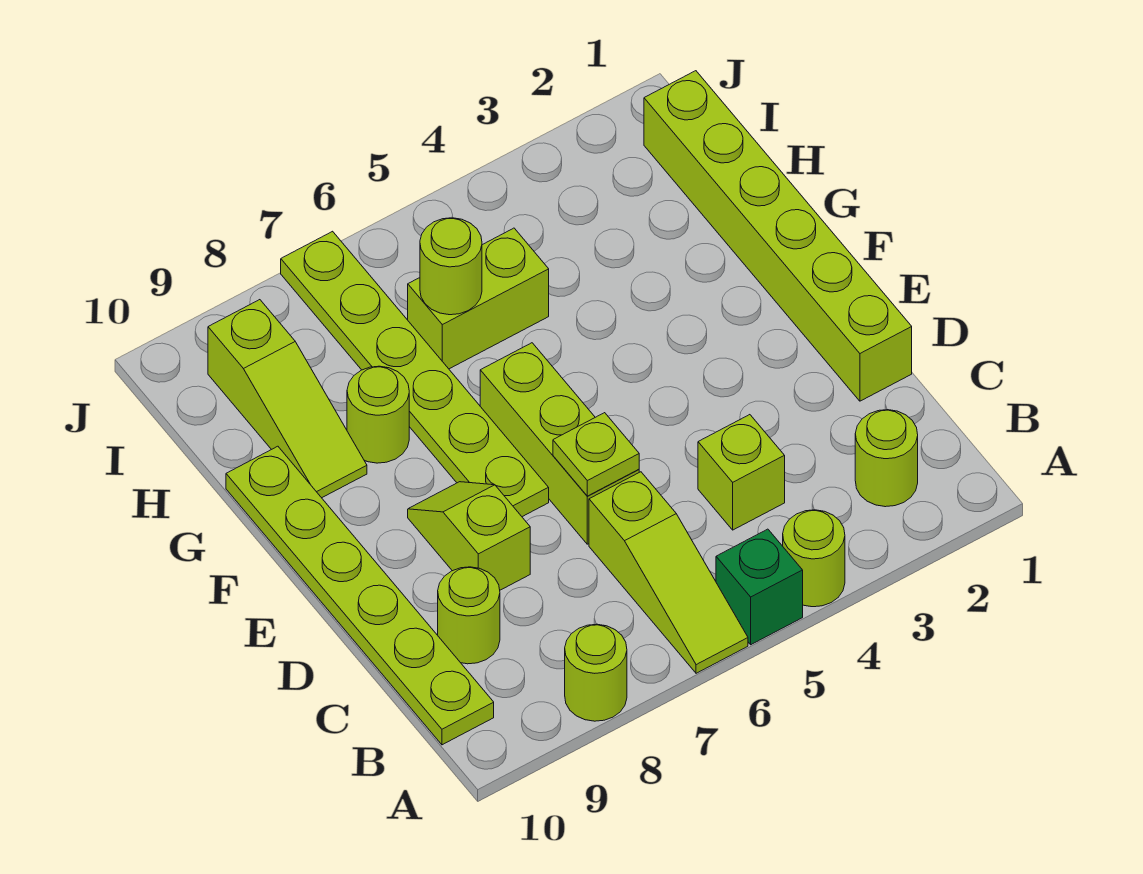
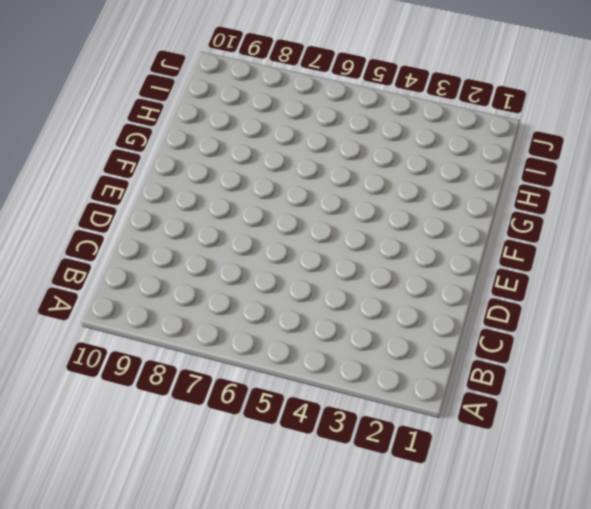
none -> lime 1x1 round brick [783,510,845,607]
none -> green 1x1 brick [716,529,803,645]
none -> lime 1x3 slope [589,472,748,673]

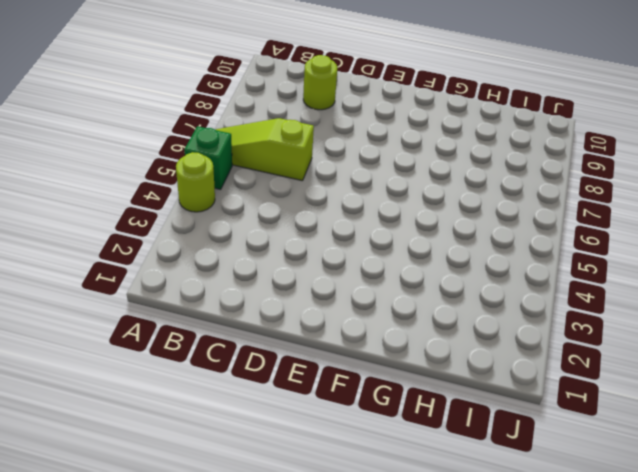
none -> lime 1x1 round brick [565,624,627,721]
none -> lime 1x1 round brick [855,410,918,507]
none -> lime 1x6 plate [226,446,494,745]

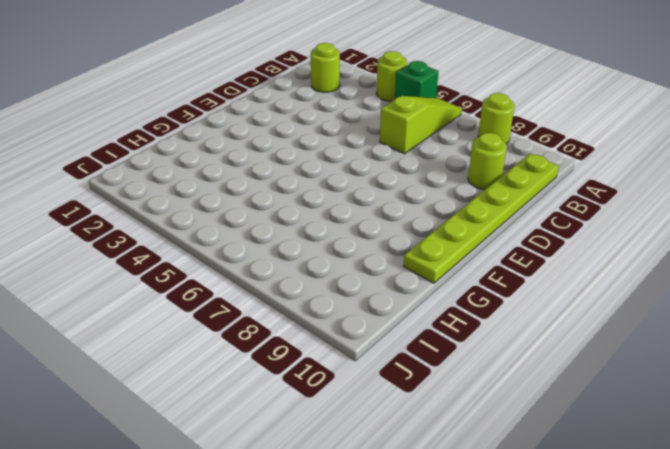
none -> lime 1x1 brick [698,415,785,530]
none -> lime 1x6 brick [644,71,912,401]
none -> lime 1x3 brick [480,343,639,544]

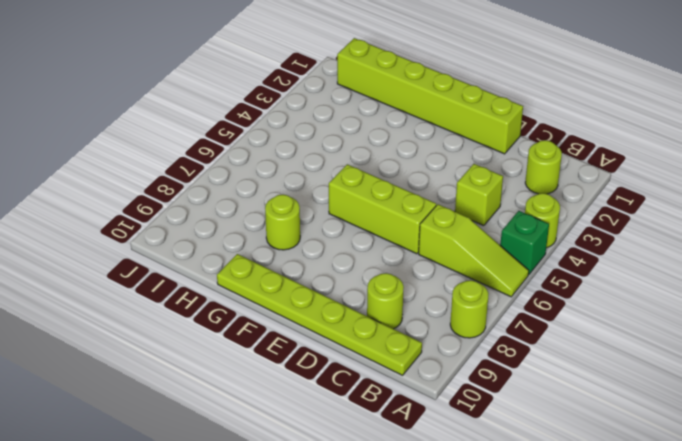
none -> lime 1x2 slope [408,482,530,590]
none -> lime 1x6 plate [281,231,549,517]
none -> lime 1x3 slope [208,300,367,498]

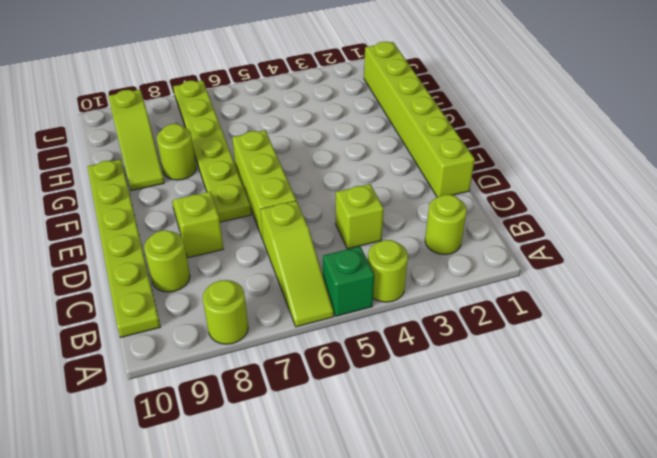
none -> lime 1x2 brick [408,228,549,369]
none -> lime 1x1 plate [553,413,639,496]
none -> lime 1x1 round brick [420,218,482,315]

